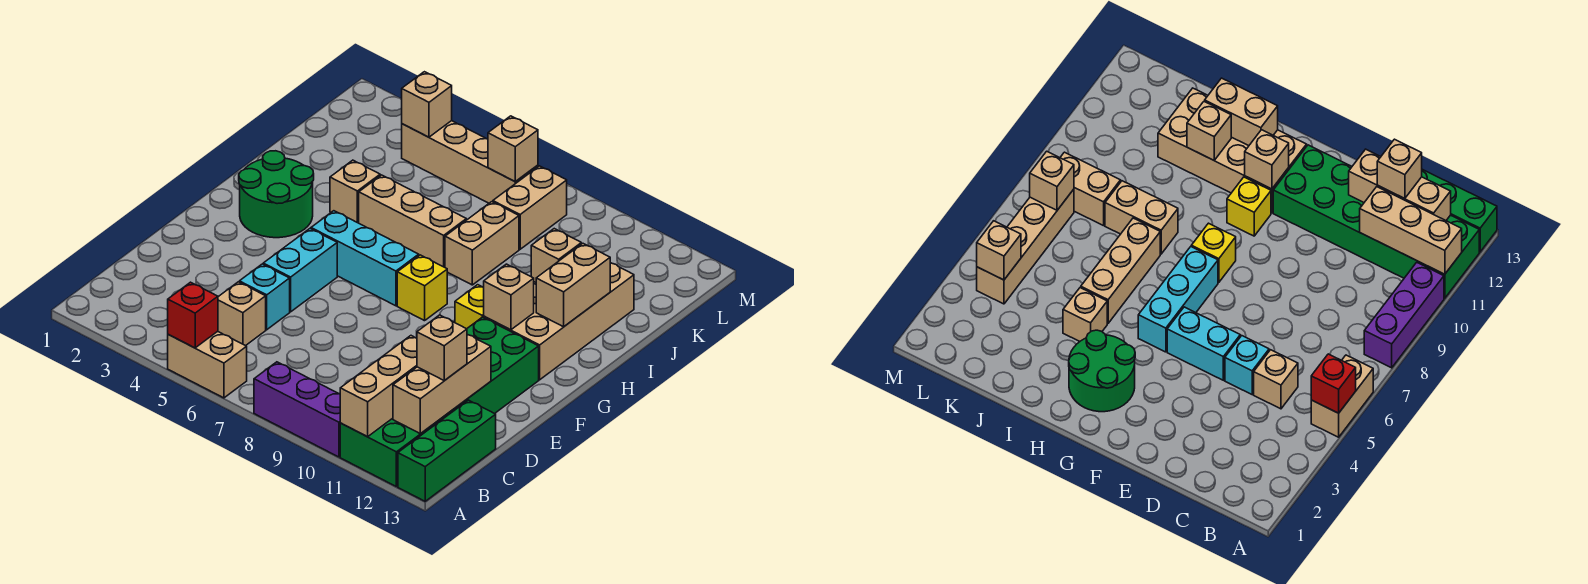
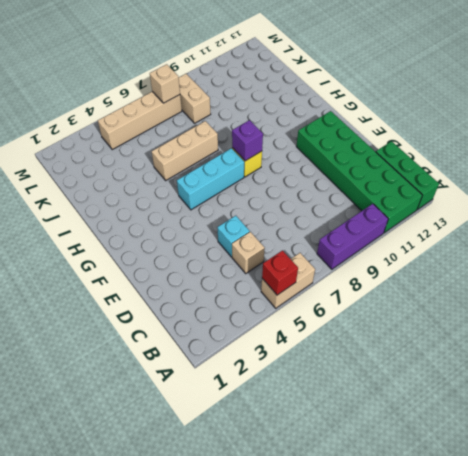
purple 1x1 brick [232,120,263,161] -> none
none -> cyan 1x2 brick [263,229,337,312]
none -> green 2x2 round brick [239,151,314,238]
none -> yellow 1x1 brick [455,285,484,329]

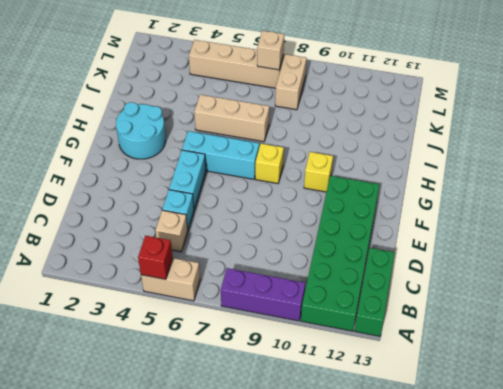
cyan 2x2 round brick [116,102,166,159] -> green 2x2 round brick [239,151,314,238]
none -> tan 2x4 brick [484,263,634,380]
none -> tan 1x1 brick [330,160,380,223]
none -> tan 1x2 brick [445,202,519,285]

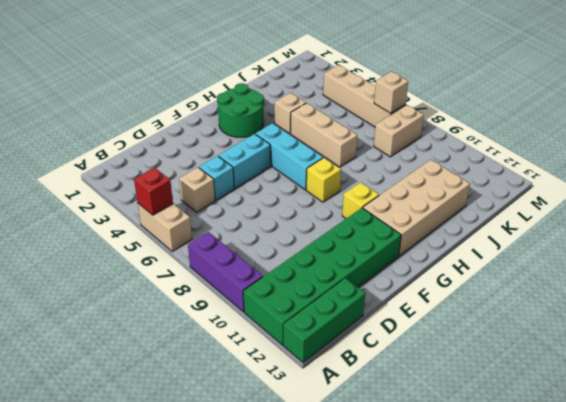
none -> tan 1x2 brick [445,202,519,285]
none -> tan 1x3 brick [340,336,417,437]
none -> tan 1x3 brick [393,335,491,434]

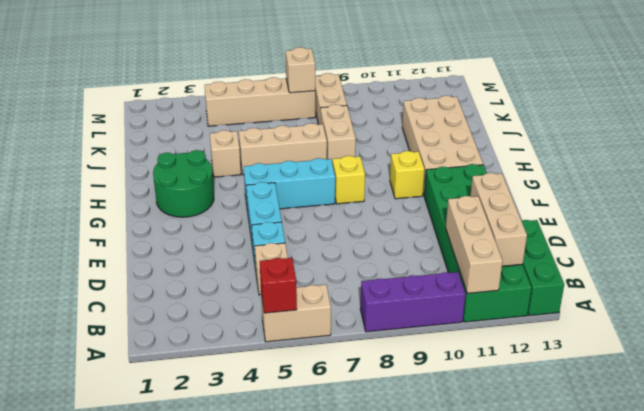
none -> tan 1x1 brick [484,264,534,330]
none -> tan 1x2 brick [536,243,610,327]
none -> tan 1x1 brick [531,229,581,282]

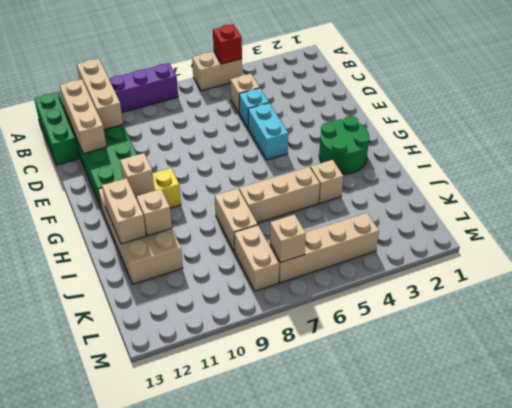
none -> cyan 1x3 brick [311,211,419,306]
none -> yellow 1x1 brick [397,255,447,321]
none -> tan 1x1 brick [402,72,452,137]

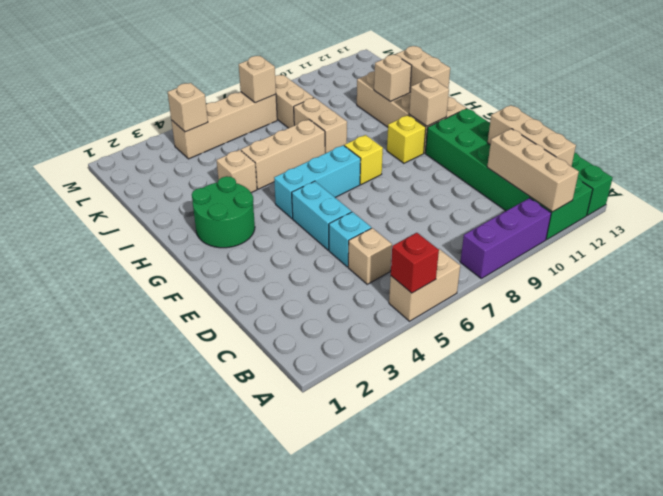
none -> tan 1x1 brick [417,315,467,381]

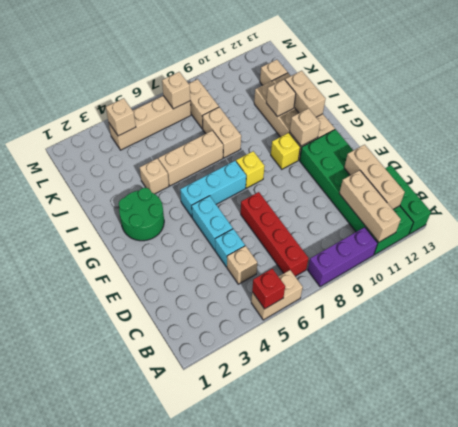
red 1x4 brick [241,192,309,276] -> none
tan 1x1 brick [260,60,288,85] -> tan 1x1 brick moved to [417,315,467,381]

